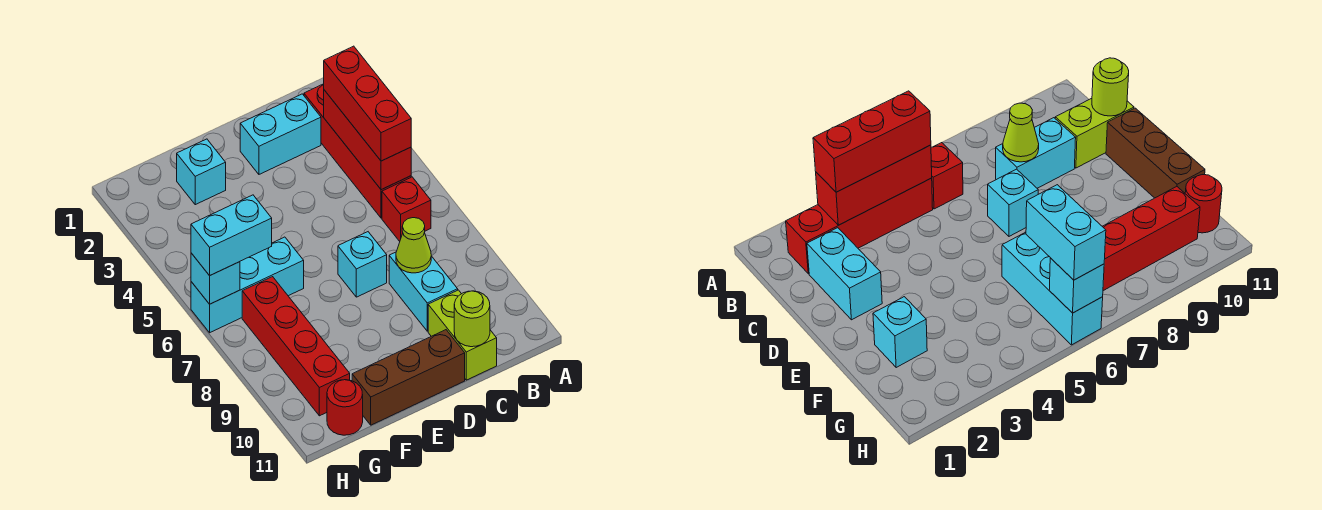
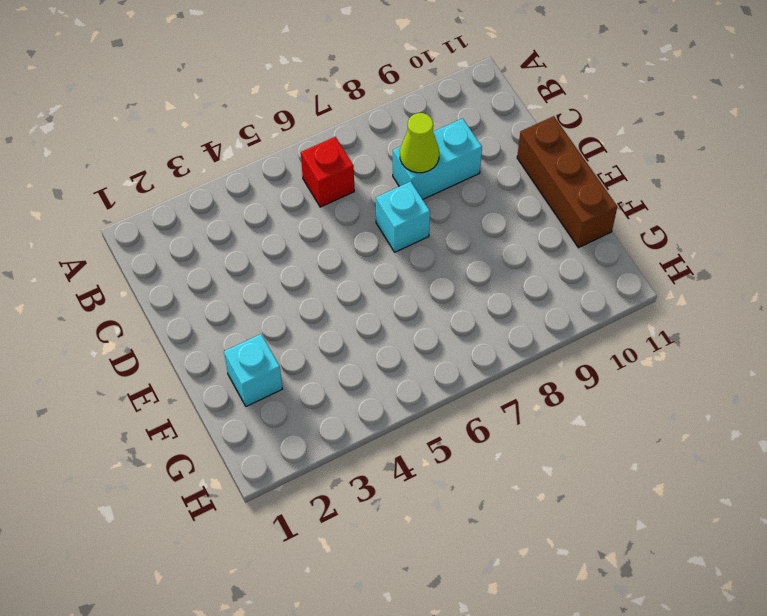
none -> red 1x4 brick [304,84,411,218]
none -> cyan 1x2 brick [240,94,321,174]
none -> lime 1x2 brick [428,290,497,380]

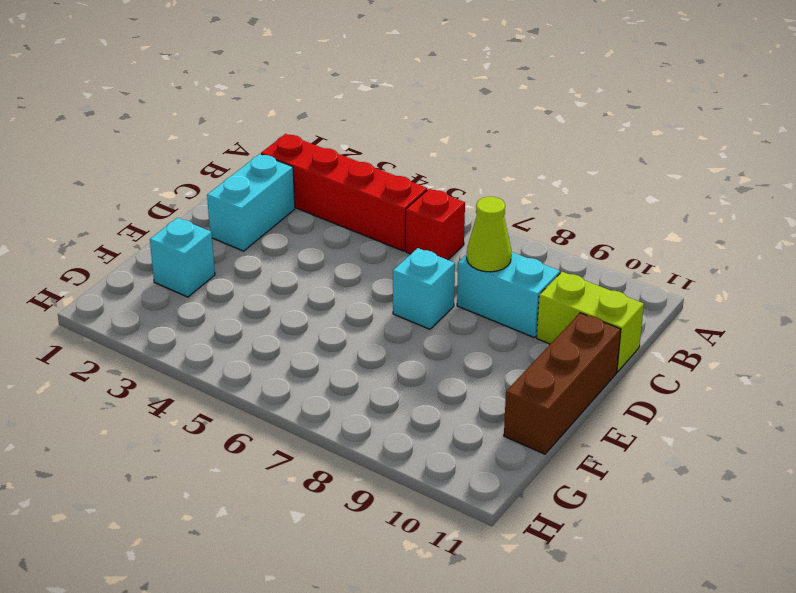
none -> cyan 1x3 brick [191,237,304,333]
none -> red 1x4 brick [242,277,350,416]
none -> red 1x1 round brick [327,380,363,435]

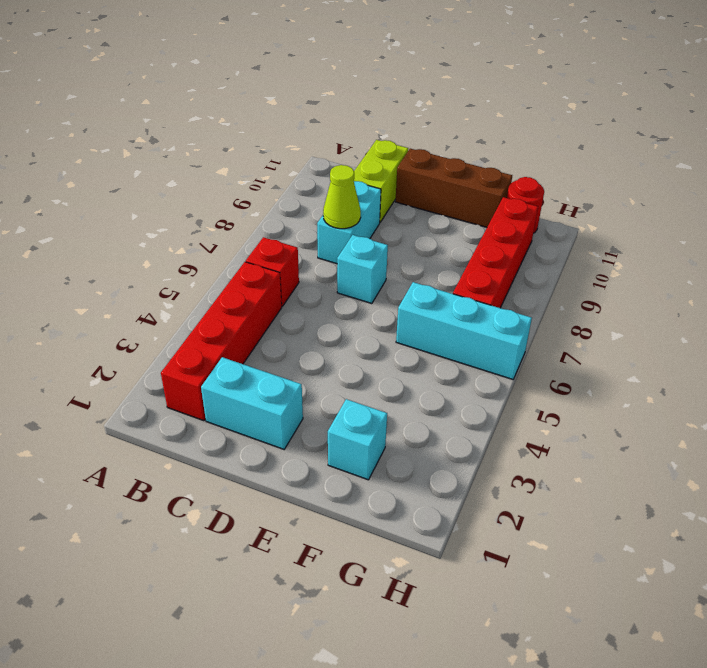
none -> red 1x3 brick [324,90,411,190]
none -> lime 1x1 round brick [454,291,490,347]
none -> cyan 1x1 brick [191,253,240,304]

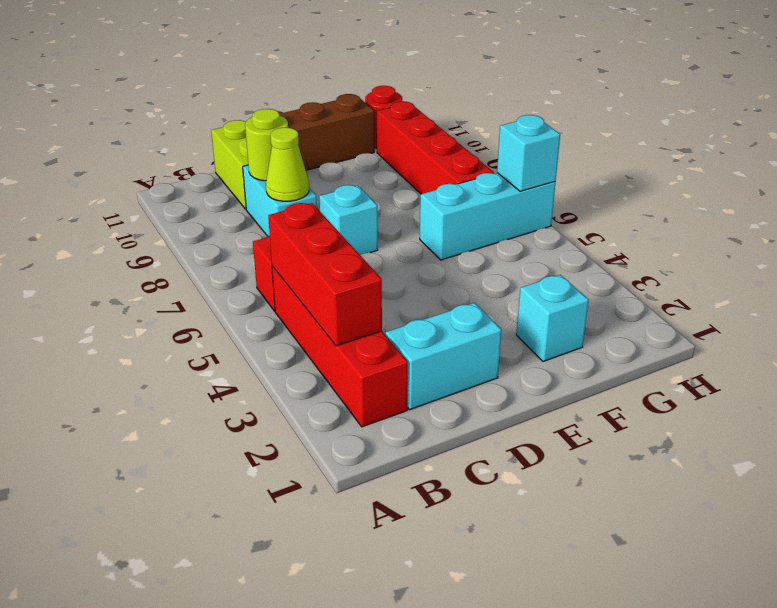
lime 1x1 round brick [245,109,288,181] -> lime 1x1 round brick moved to [454,291,490,347]
none -> red 1x3 brick [324,46,411,161]
none -> cyan 1x2 brick [191,195,272,276]

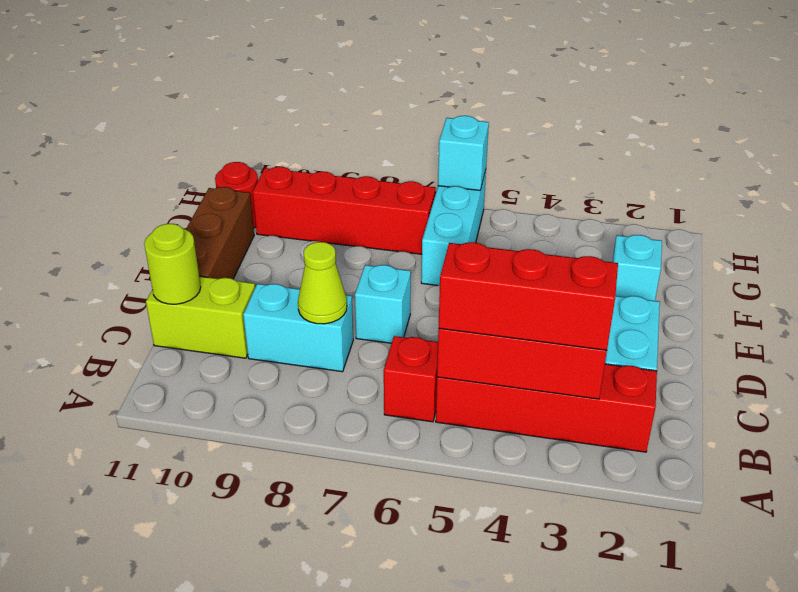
none -> cyan 1x2 brick [191,195,272,276]

